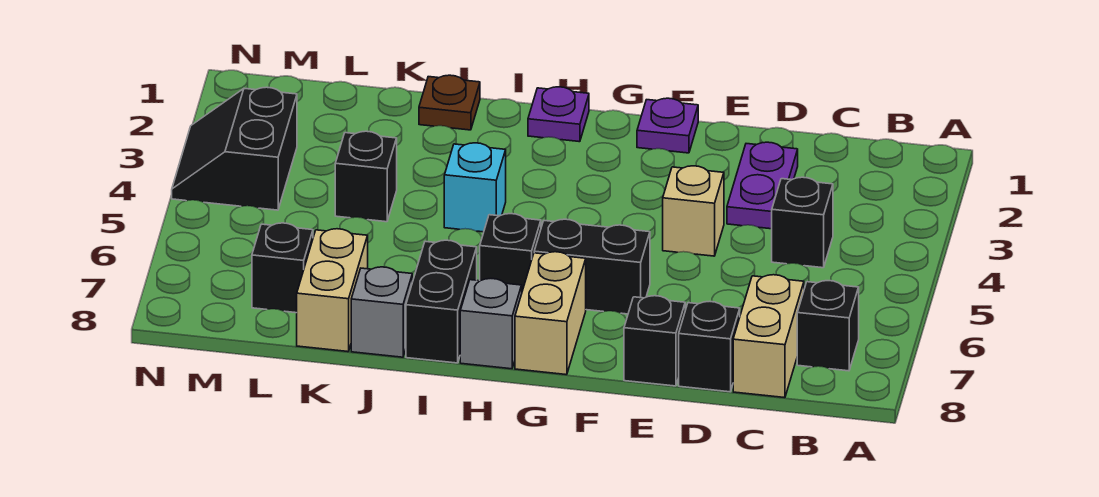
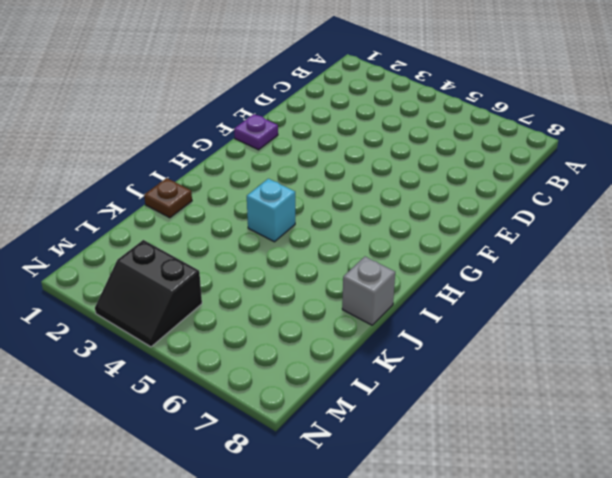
none -> black 1x1 brick [797,281,859,371]
none -> black 1x1 brick [772,177,833,268]
none -> tan 1x2 brick [733,275,804,398]

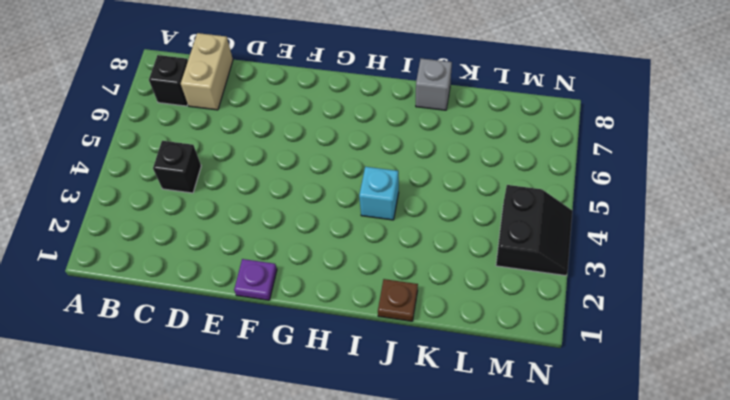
none -> purple 1x2 plate [727,142,798,229]
none -> black 1x1 brick [679,301,740,392]
none -> tan 1x1 brick [663,166,724,256]

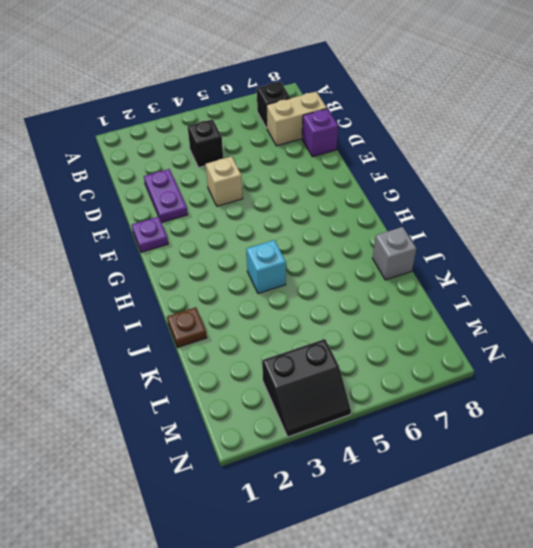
purple 1x2 plate [144,169,188,223] -> purple 1x2 plate turned to [727,142,798,229]
purple 1x1 brick [302,109,338,157] -> black 1x1 brick [679,301,740,392]
none -> black 1x1 brick [624,296,685,386]
none -> black 1x2 brick [534,219,650,314]
none -> tan 1x2 brick [515,252,586,375]

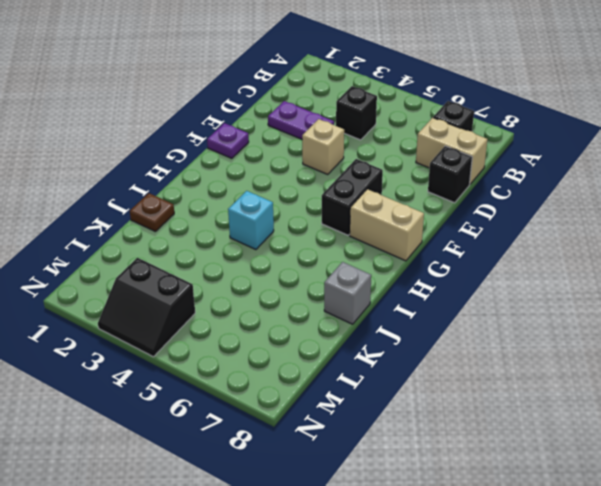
none -> black 1x1 brick [624,296,685,386]
none -> purple 1x1 plate [528,87,589,142]
none -> black 1x1 brick [480,214,541,291]

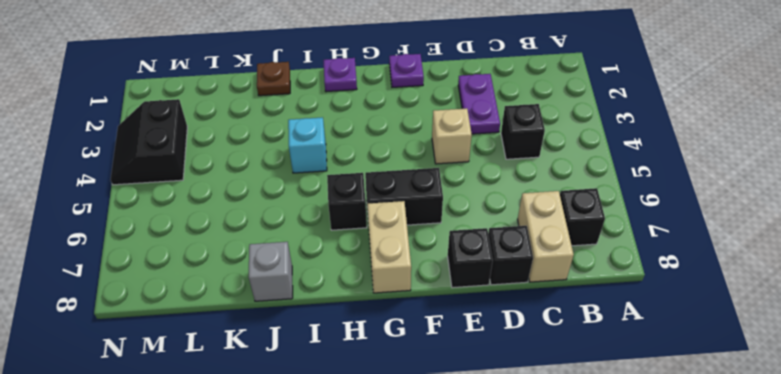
none -> grey 1x1 brick [460,279,522,369]
none -> black 1x2 brick [406,240,477,363]
none -> black 1x1 brick [335,131,397,222]

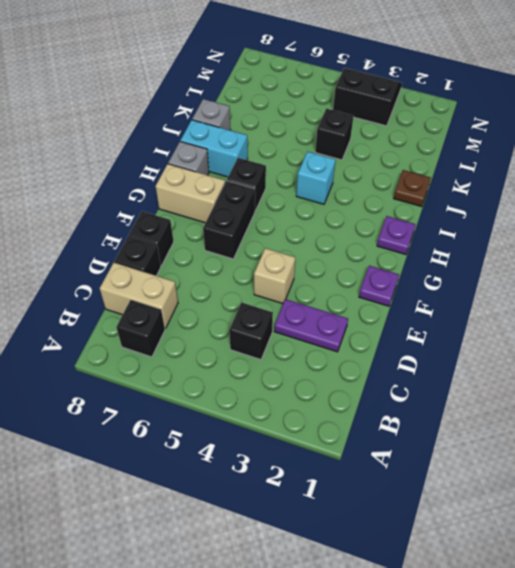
cyan 1x2 brick [180,120,248,177] -> black 1x2 brick [406,240,477,363]
none -> tan 1x2 brick [297,229,368,352]
none -> black 1x1 brick [252,223,313,313]

